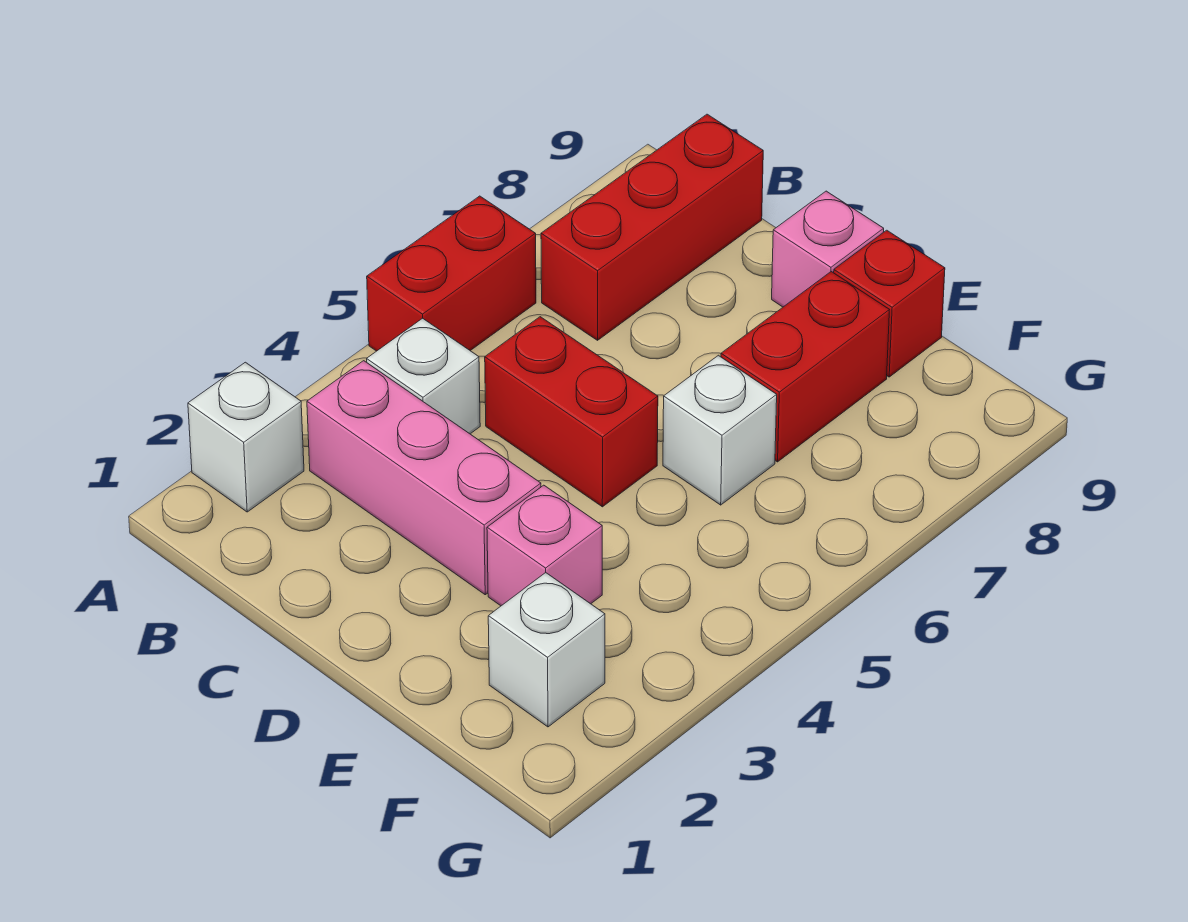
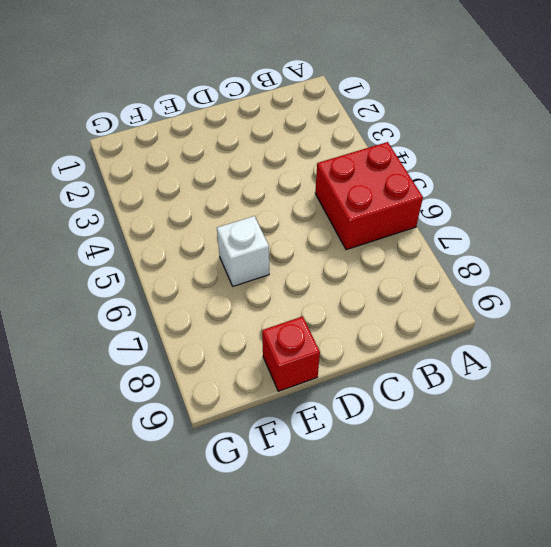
red 2x2 brick [315,142,423,250] -> red 1x2 brick [367,196,536,351]
none -> white 1x1 brick [188,362,304,512]
none -> pink 1x3 brick [307,361,541,595]
none -> white 1x1 brick [367,318,480,434]

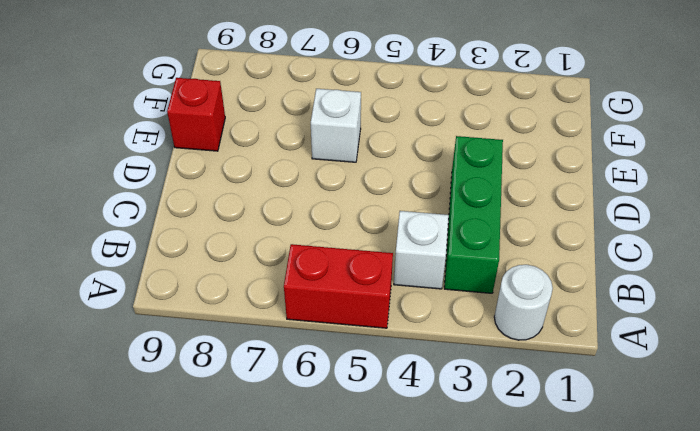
white 1x1 round brick [494,265,553,340] -> white 1x1 brick [188,362,304,512]
green 1x3 brick [444,136,503,293] -> pink 1x3 brick [307,361,541,595]
none -> red 1x3 brick [541,114,763,340]
none -> red 1x2 brick [485,317,658,507]
none -> pink 1x1 brick [772,191,884,307]

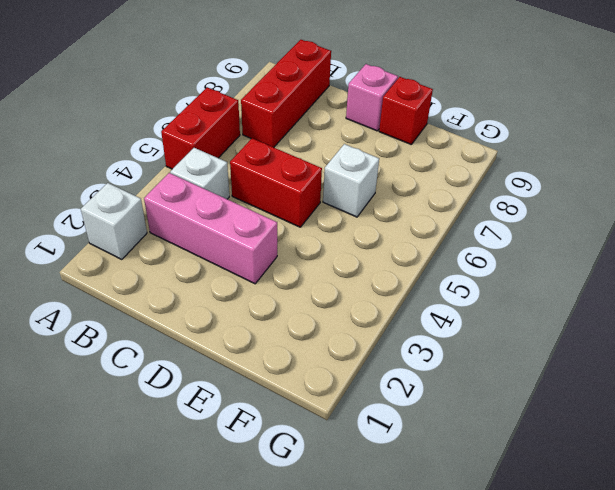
none -> pink 1x1 brick [487,485,602,606]
none -> red 1x2 brick [721,272,889,462]
none -> white 1x1 brick [488,573,605,727]

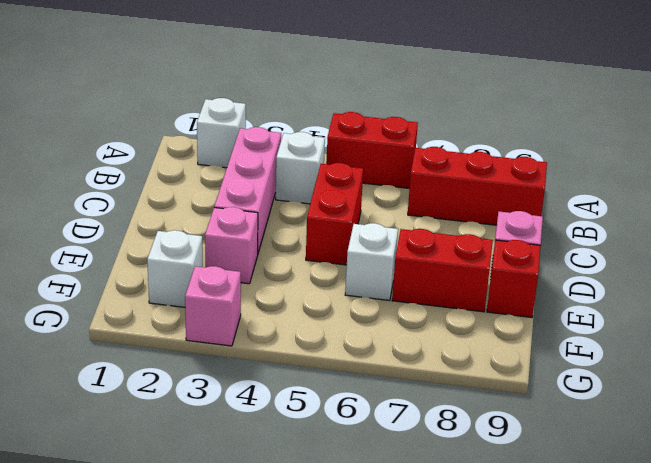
pink 1x1 brick [185,266,241,346] -> none

